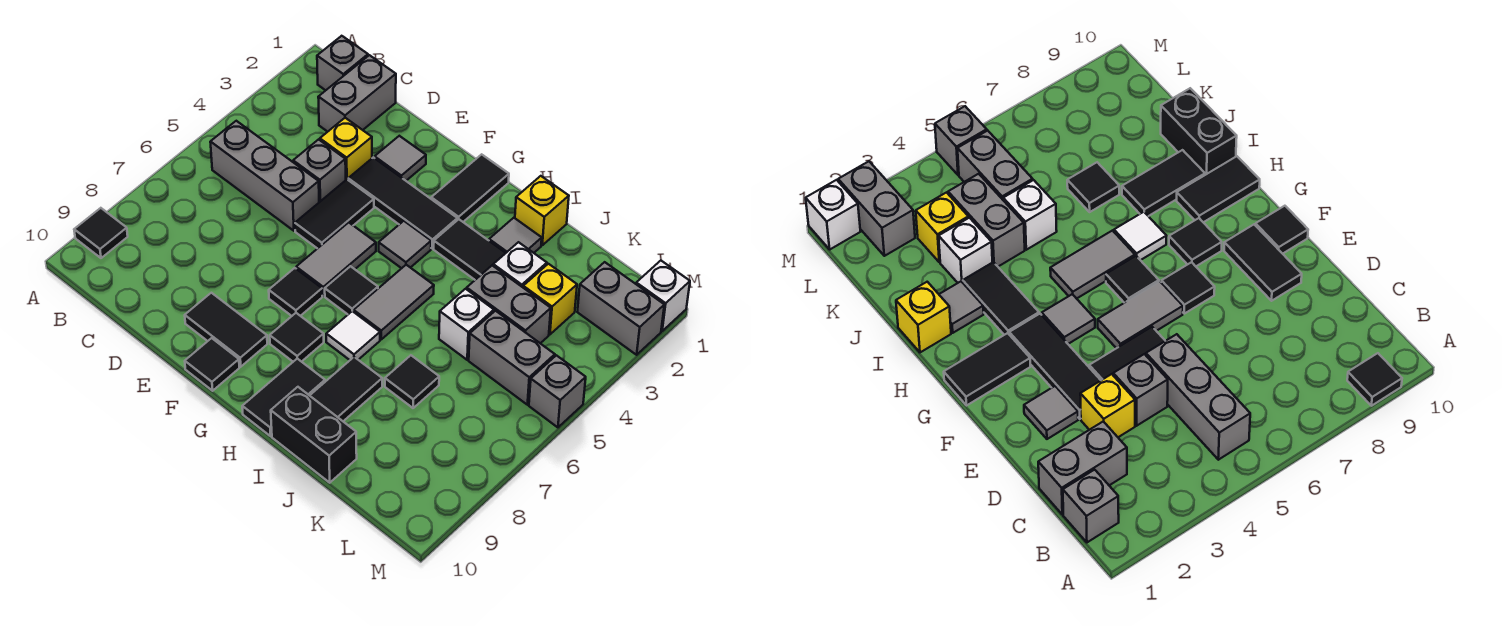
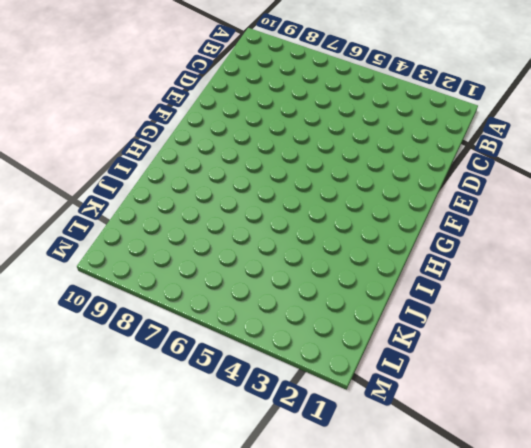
none -> black 1x1 tile [74,208,128,258]
none -> grey 1x1 brick [317,36,368,90]
none -> grey 1x3 brick [210,121,319,231]
none -> grey 1x2 brick [318,55,396,132]

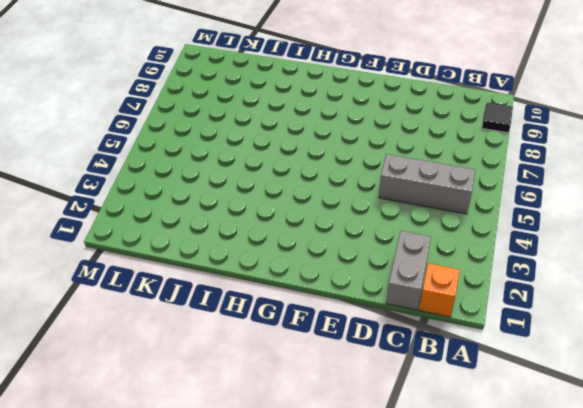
orange 1x1 brick [419,263,460,317] -> grey 1x1 brick [317,36,368,90]
none -> yellow 1x1 brick [320,118,372,180]
none -> grey 1x1 brick [293,139,346,202]
none -> grey 1x1 tile [375,136,426,181]
none -> black 1x3 tile [348,157,457,248]

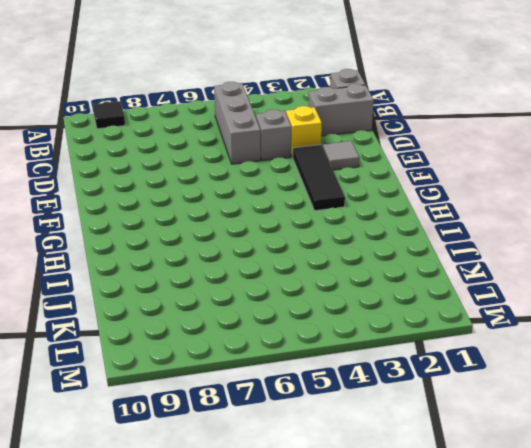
none -> black 1x2 tile [295,180,374,249]
none -> black 1x2 tile [185,293,267,367]
none -> grey 1x2 tile [296,222,376,296]
none -> black 1x1 tile [269,268,322,316]

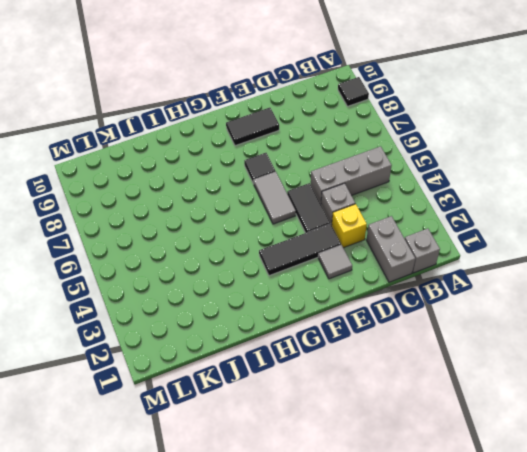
none -> black 1x1 tile [185,338,239,391]
none -> black 1x2 tile [431,154,509,222]
none -> grey 1x1 tile [379,221,431,268]
none -> black 1x1 tile [325,266,378,314]

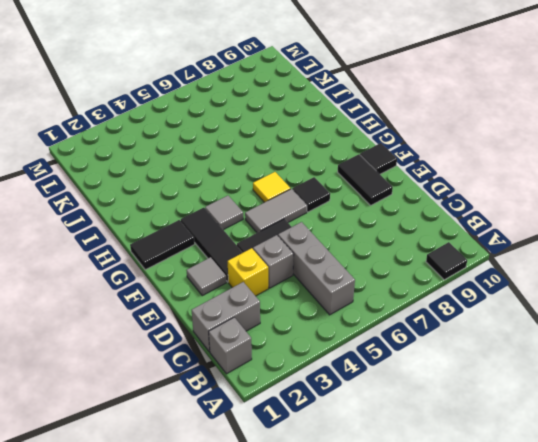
yellow 1x1 tile [253,172,290,202] -> black 1x1 tile [325,266,378,314]
none -> black 1x1 tile [270,313,324,362]
none -> black 1x2 tile [434,219,505,280]
none -> grey 1x2 tile [354,265,434,339]
none -> white 1x1 tile [326,311,380,360]

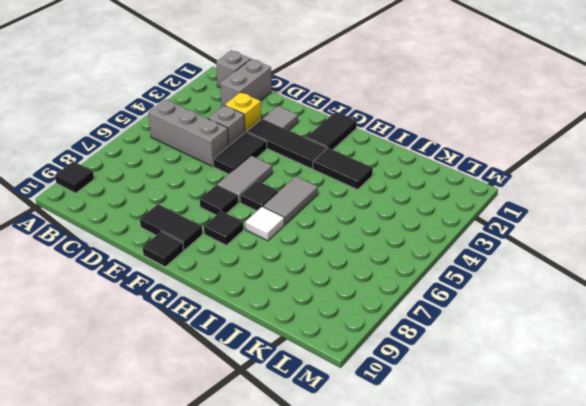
none -> grey 1x1 tile [379,221,431,268]
none -> black 1x2 tile [242,359,325,436]
none -> yellow 1x1 brick [515,176,569,245]
none -> grey 1x1 tile [489,218,542,253]

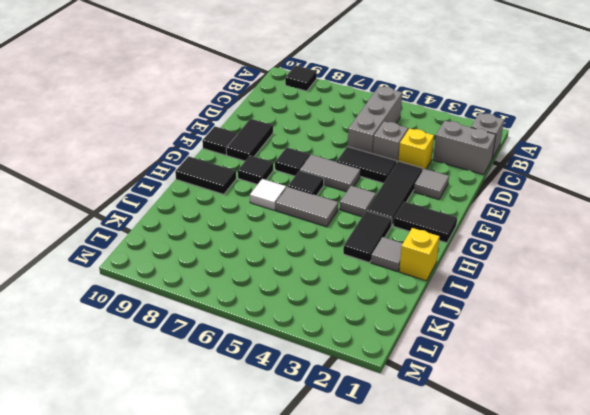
none -> black 1x2 tile [310,357,382,421]
none -> black 1x2 brick [271,387,357,483]
none -> white 1x1 brick [493,242,547,287]
none -> grey 1x2 brick [467,265,551,343]

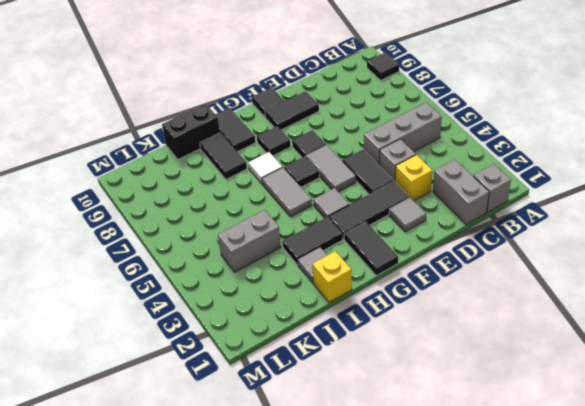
none -> white 1x1 brick [493,242,547,287]
none -> white 1x1 brick [439,289,494,360]
none -> black 1x1 tile [385,355,439,408]
none -> yellow 1x1 brick [523,264,577,334]

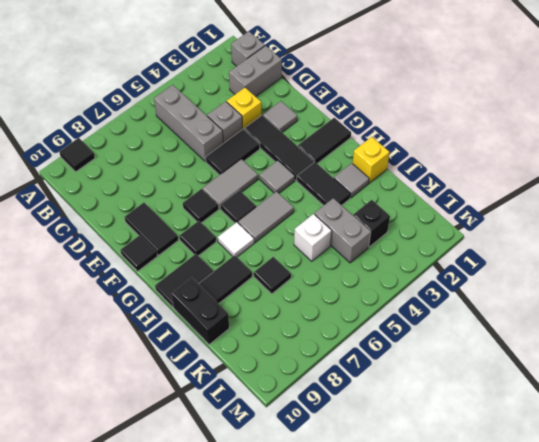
black 1x1 brick [353,200,390,247] -> yellow 1x1 brick [523,264,577,334]
none -> white 1x1 brick [493,242,547,287]
none -> grey 1x2 brick [469,311,555,405]
none -> grey 1x2 brick [577,262,664,355]
none -> white 1x1 brick [636,261,690,331]

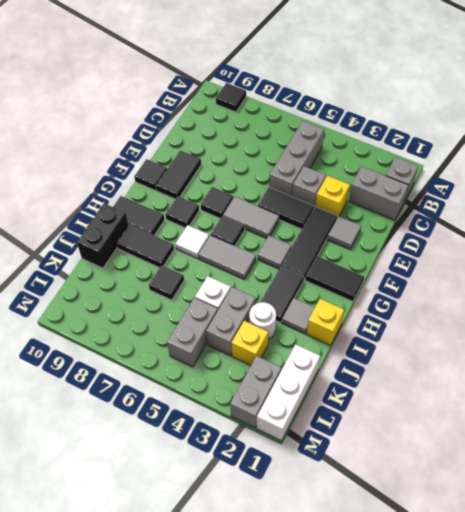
white 1x1 round brick [249,302,276,340] -> white 1x1 brick [493,242,547,287]
white 1x3 brick [257,344,320,441] -> white 1x1 brick [636,261,690,331]
none -> grey 1x1 brick [529,355,586,427]

